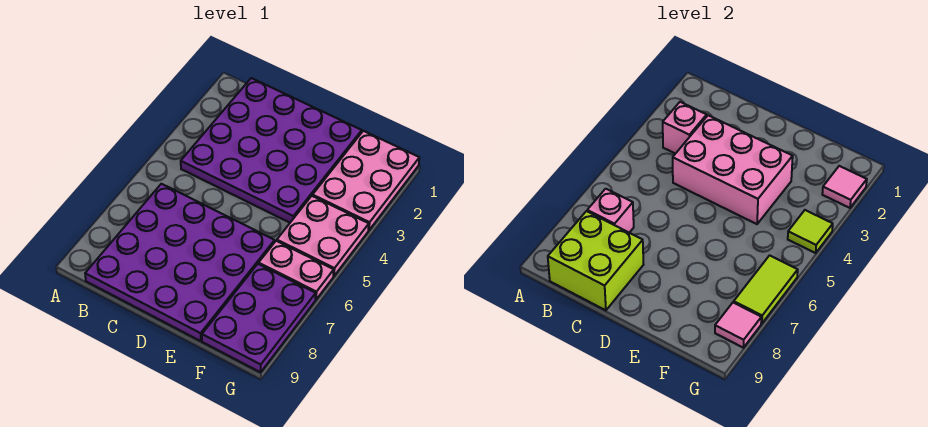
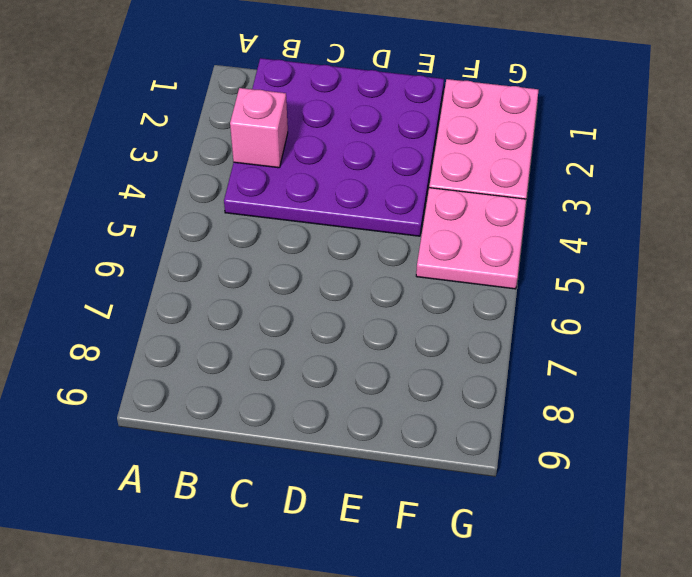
none -> purple 4x4 plate [85,184,275,341]
none -> pink 1x2 plate [259,241,334,300]
none -> purple 2x3 plate [202,264,316,372]

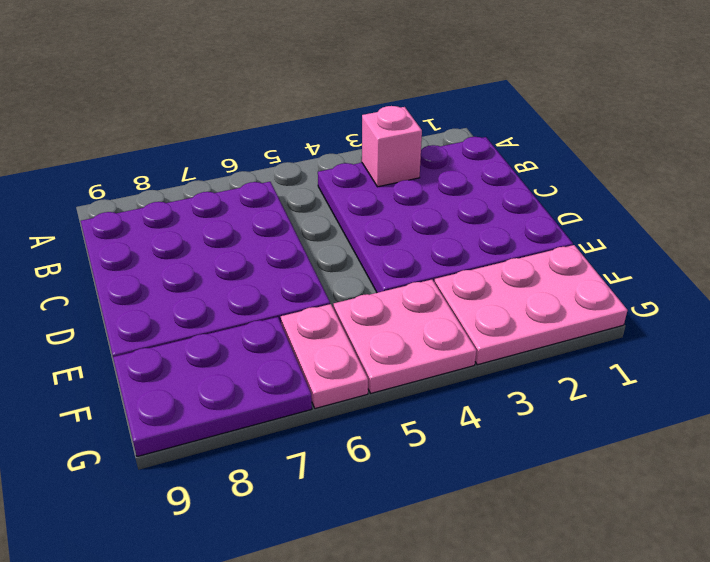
none -> pink 1x1 brick [587,189,634,233]
none -> lime 2x2 brick [548,211,644,310]
none -> pink 2x3 brick [673,115,793,224]

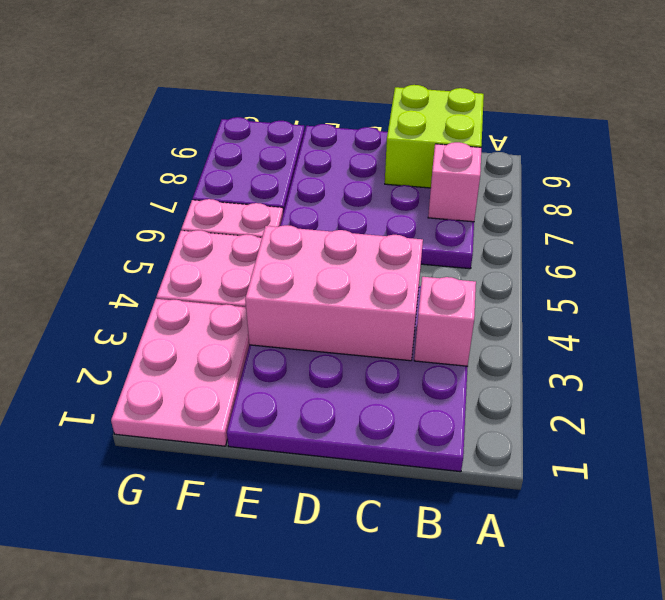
none -> pink 1x1 tile [822,166,867,208]
none -> lime 1x1 tile [788,210,833,253]
none -> lime 1x2 tile [734,255,798,323]

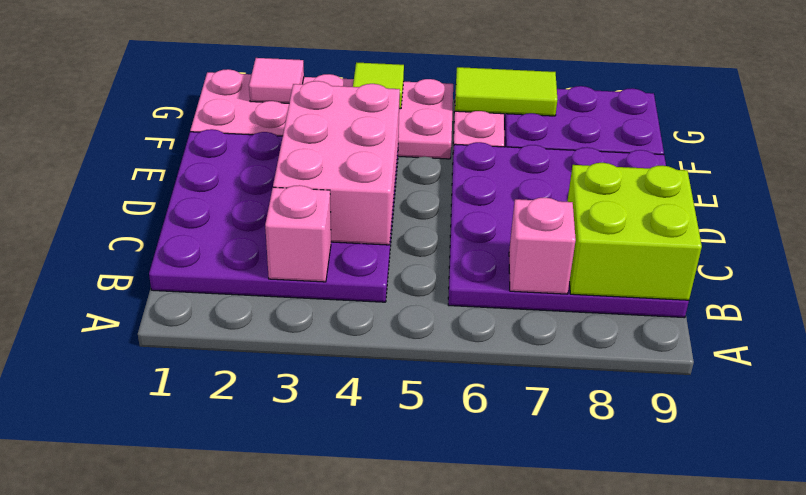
none -> pink 1x1 tile [715,302,761,348]

